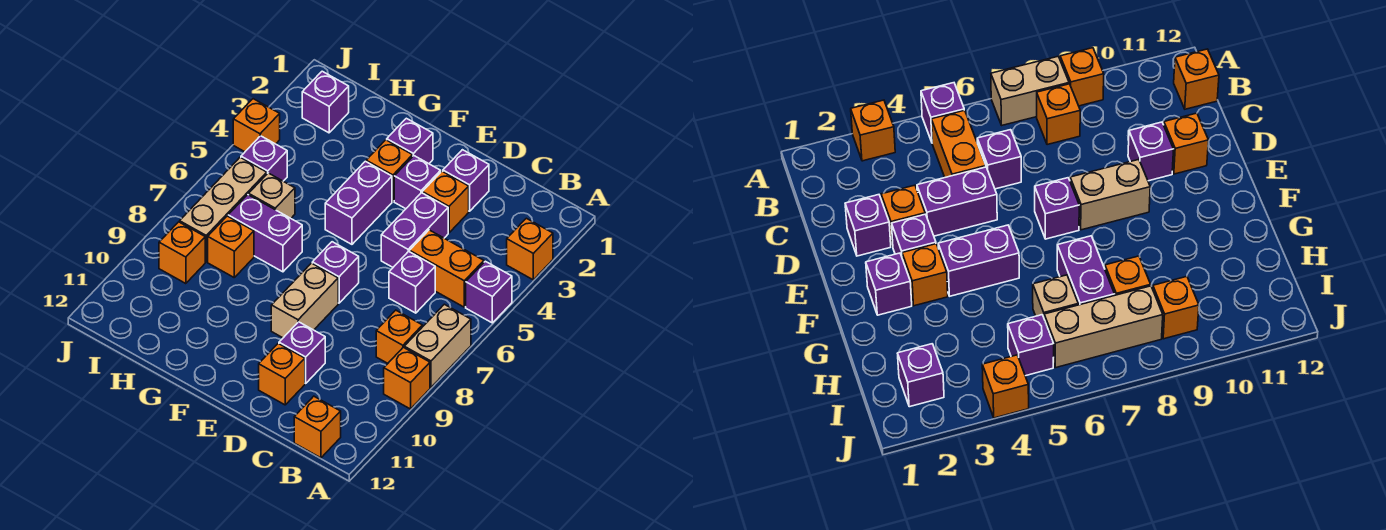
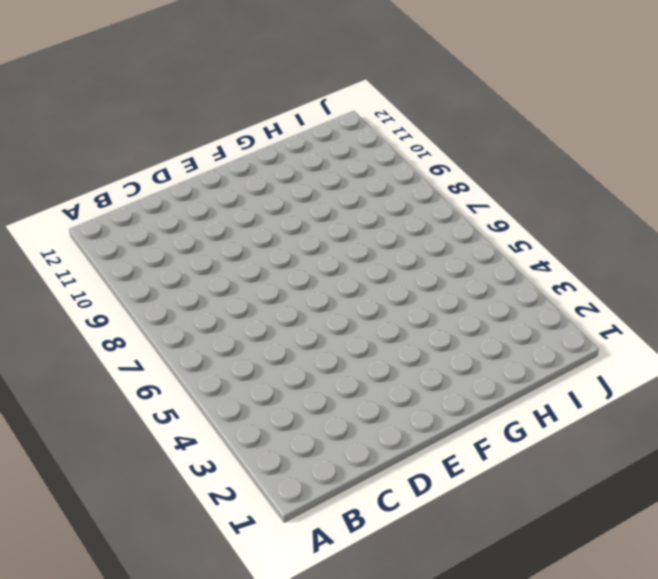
none -> orange 1x1 brick [507,218,553,280]
none -> purple 1x1 brick [466,261,512,323]
none -> tan 1x2 brick [404,304,471,387]

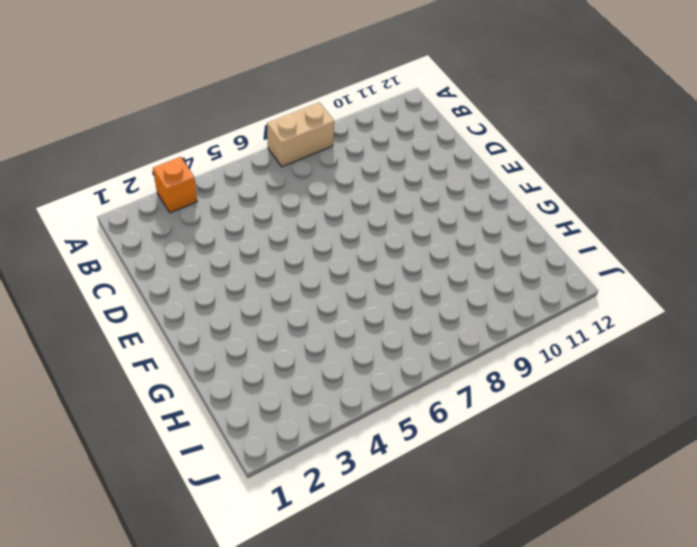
none -> purple 1x1 brick [466,261,512,323]
none -> orange 1x1 brick [384,347,430,409]
none -> orange 1x2 brick [410,230,484,307]

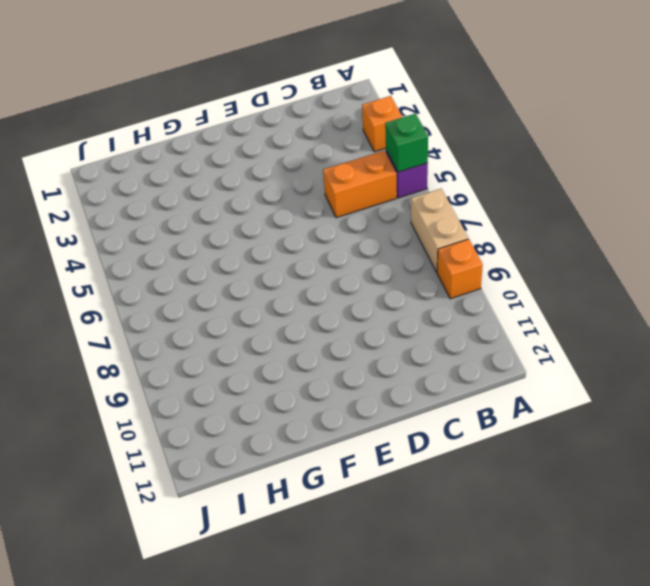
green 1x1 brick [385,114,428,172] -> none
none -> orange 1x1 brick [376,310,422,363]
none -> orange 1x1 brick [294,396,341,458]
none -> purple 1x1 brick [389,251,435,313]

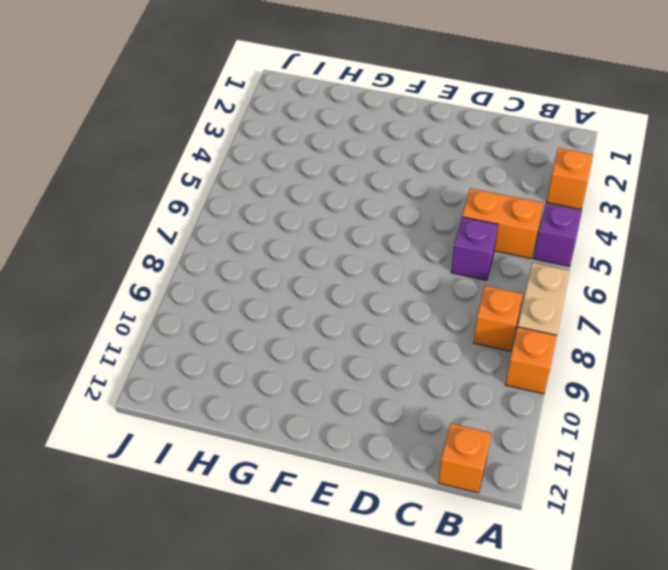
none -> purple 1x1 brick [443,150,489,211]
none -> orange 1x1 brick [422,171,469,233]
none -> purple 1x2 brick [381,193,448,267]

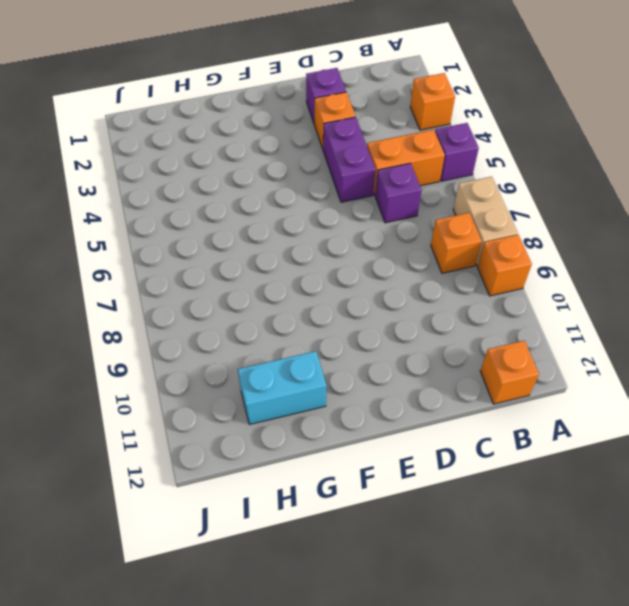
cyan 1x2 brick [238,351,326,424] -> none
none -> purple 1x1 brick [279,322,325,383]
none -> orange 1x1 brick [259,343,305,405]
none -> purple 1x1 brick [394,156,441,209]

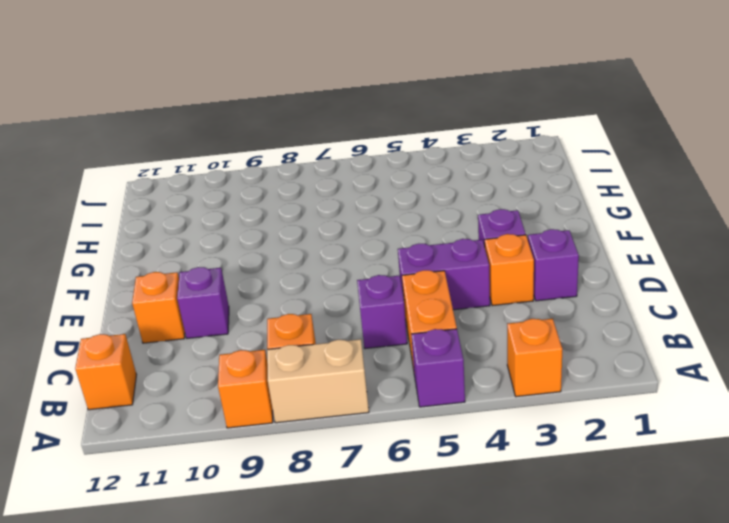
none -> purple 1x1 brick [312,242,359,303]
none -> tan 1x2 brick [271,263,338,338]
none -> purple 1x1 brick [387,118,433,164]

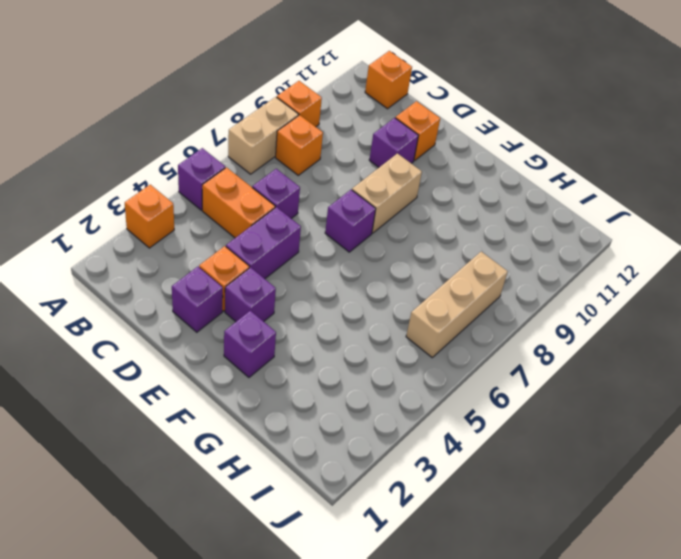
none -> orange 1x1 brick [366,140,413,201]
none -> purple 1x2 brick [325,161,392,244]
none -> purple 1x2 brick [228,195,302,272]

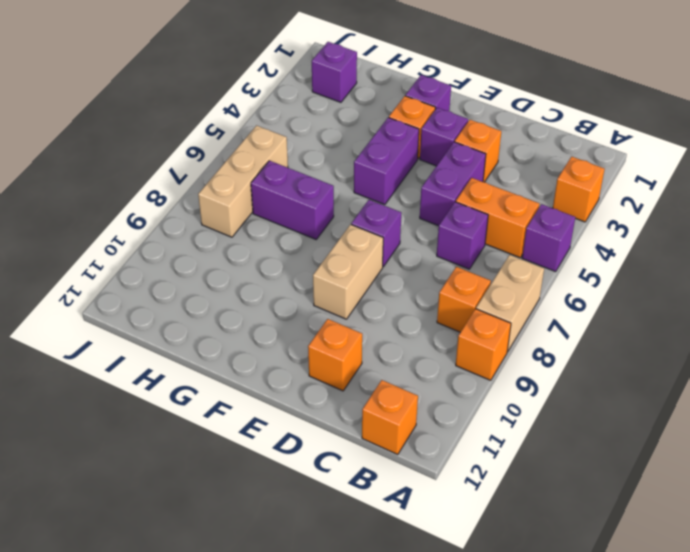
none -> purple 1x1 brick [443,150,489,211]
none -> purple 1x1 brick [279,322,325,383]
none -> tan 1x1 brick [249,173,295,218]

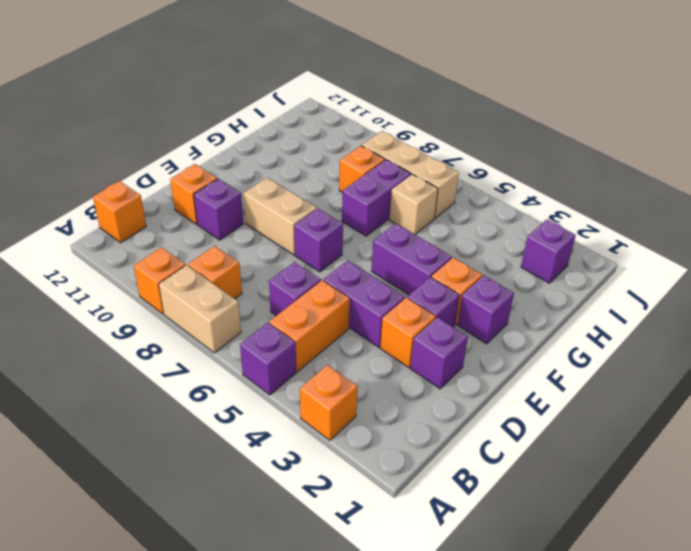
none -> purple 1x1 brick [241,136,287,181]
none -> orange 1x1 brick [159,222,205,284]
none -> orange 1x1 brick [233,99,280,152]

